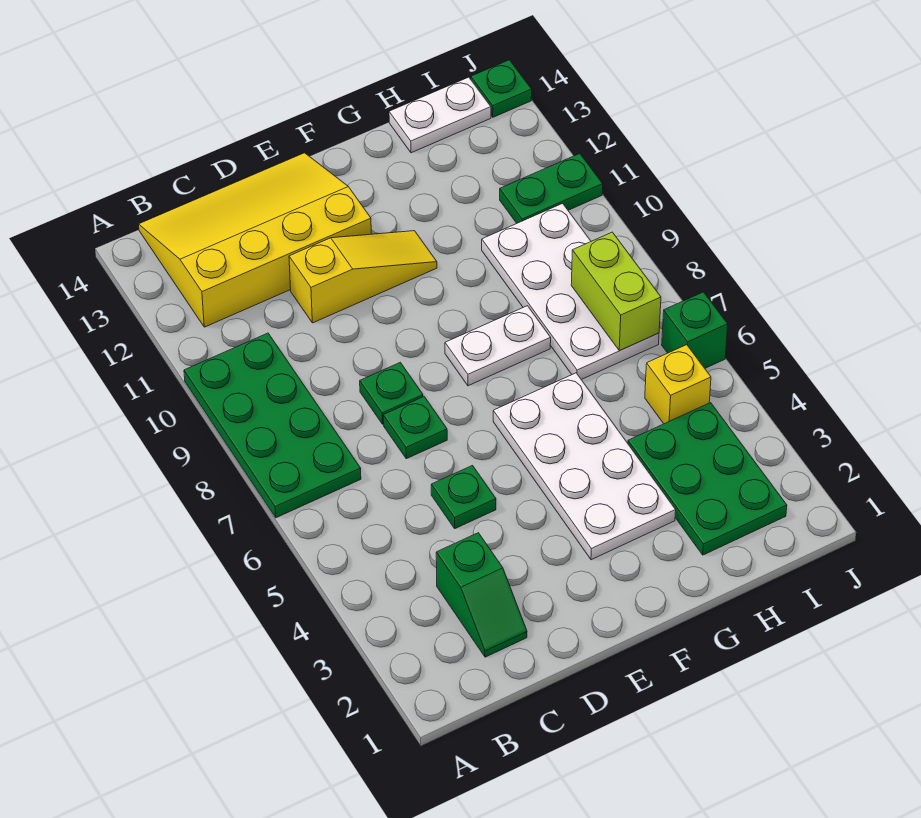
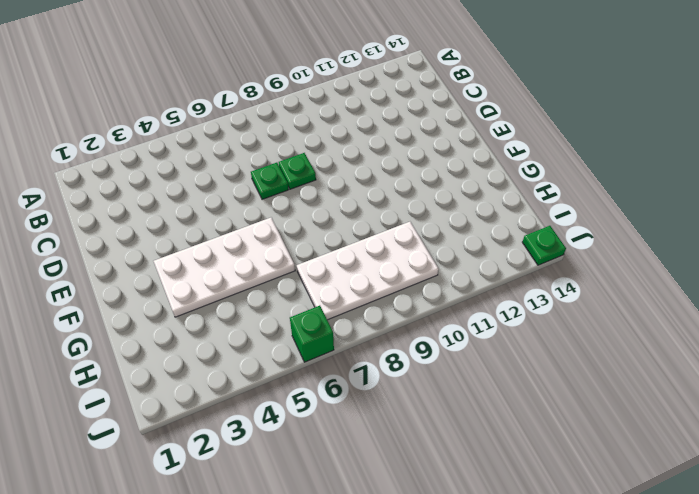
none -> green 2x4 plate [184,333,361,518]
none -> yellow 3x4 slope [139,153,371,327]
none -> green 1x2 slope [436,533,527,657]

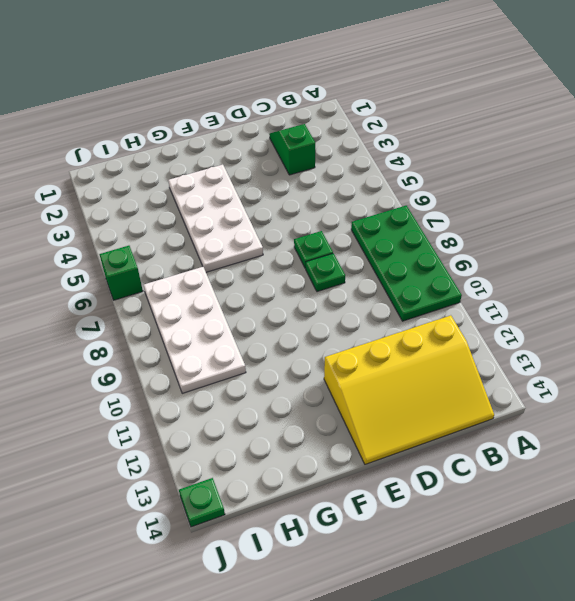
none -> green 1x1 plate [431,466,496,528]
none -> yellow 1x3 slope [289,231,437,323]
none -> white 1x2 plate [445,306,551,386]

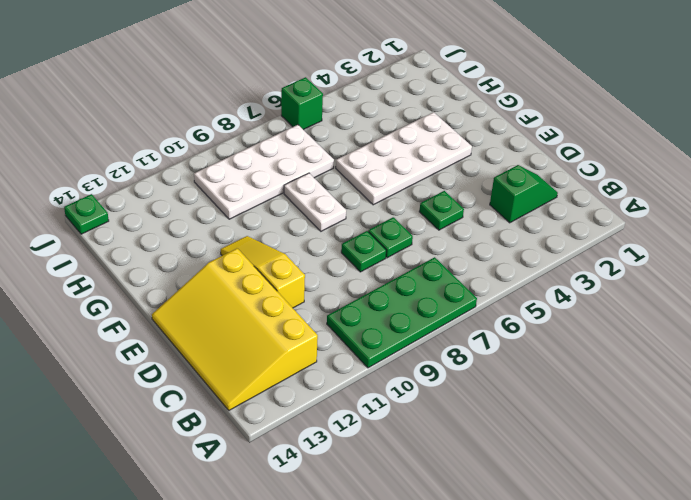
none -> green 2x3 plate [628,403,787,555]
none -> white 1x2 plate [389,77,491,153]
none -> yellow 1x1 brick [645,345,711,424]

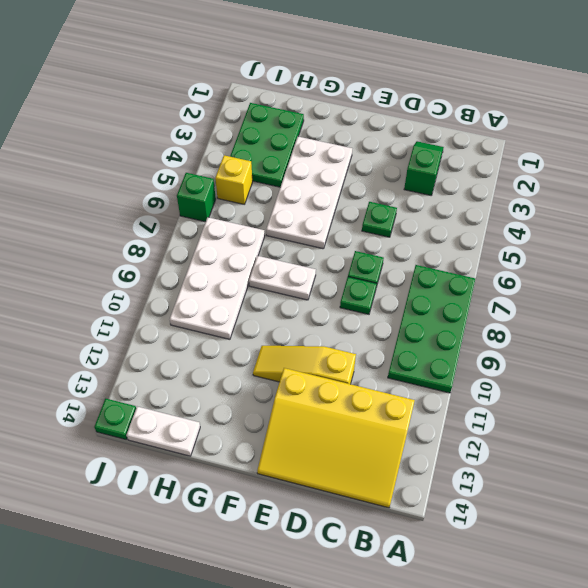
none -> green 1x2 plate [500,154,603,223]
none -> lime 1x2 brick [571,232,661,351]

